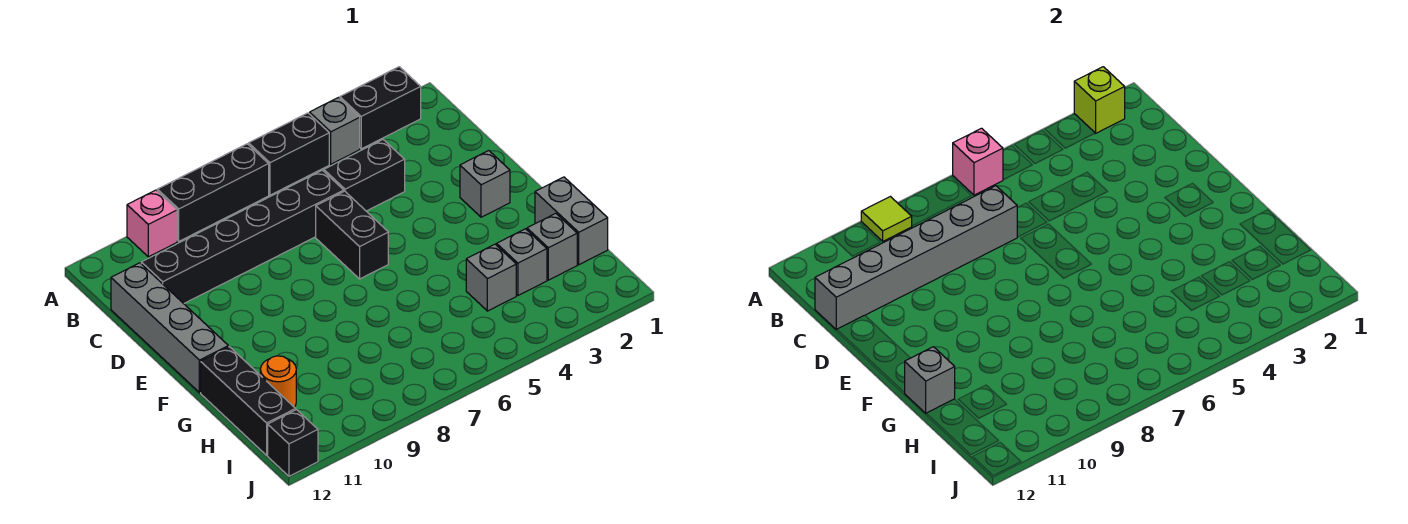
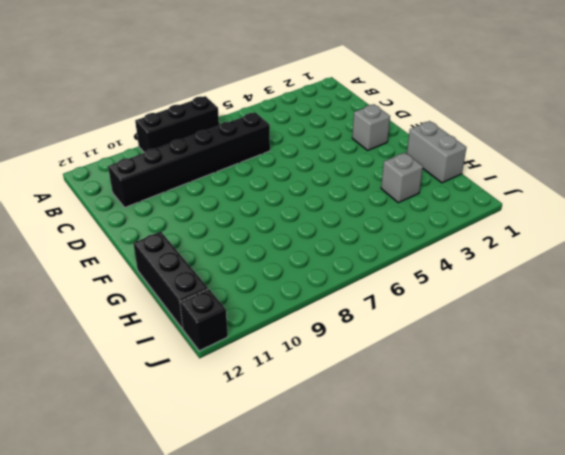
none -> black 1x2 brick [340,67,421,149]
none -> grey 1x1 brick [310,98,360,164]
none -> black 1x2 brick [249,113,329,195]

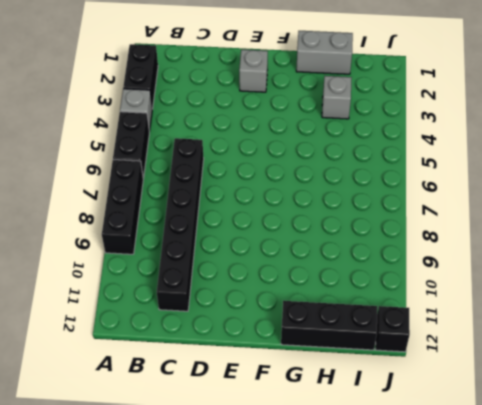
none -> pink 1x1 brick [127,190,177,257]
none -> black 1x2 brick [324,140,405,211]
none -> grey 1x4 brick [111,263,228,393]

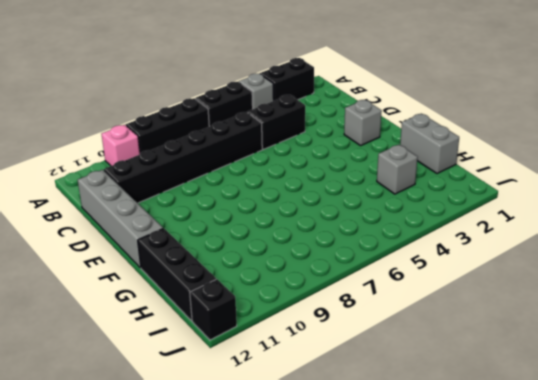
none -> black 1x2 brick [316,191,388,279]
none -> grey 1x1 brick [527,213,577,280]
none -> grey 1x1 brick [466,244,516,311]

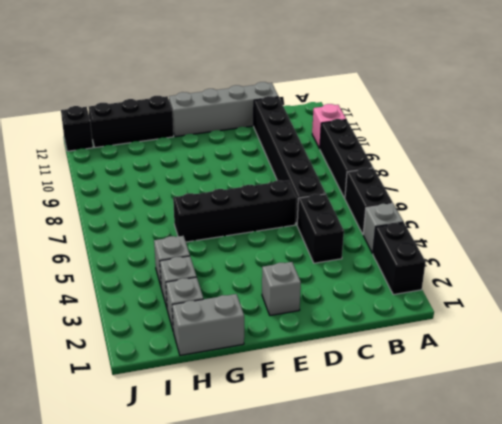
black 1x4 brick [173,180,297,242] -> black 1x2 brick [316,191,388,279]
none -> orange 1x1 round brick [260,356,296,407]
none -> lime 1x1 brick [1074,67,1125,133]
none -> pink 1x1 brick [953,128,1003,195]

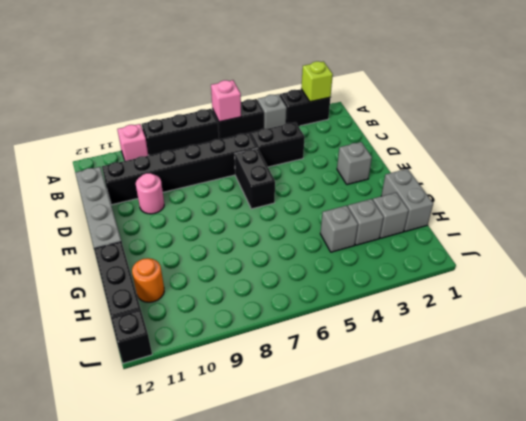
pink 1x1 round brick [136,173,164,214] -> none
none -> lime 1x1 tile [861,197,912,241]
none -> grey 1x6 brick [815,186,1018,330]
none -> grey 1x1 brick [904,347,955,413]

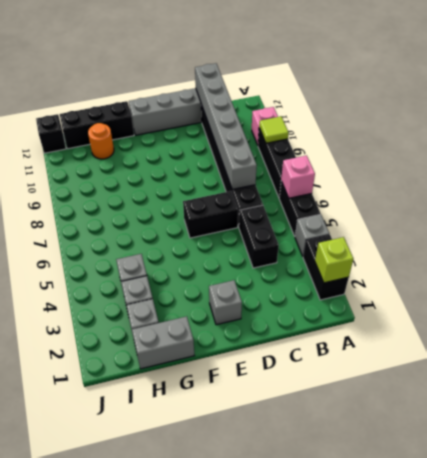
none -> grey 1x1 brick [904,347,955,413]

